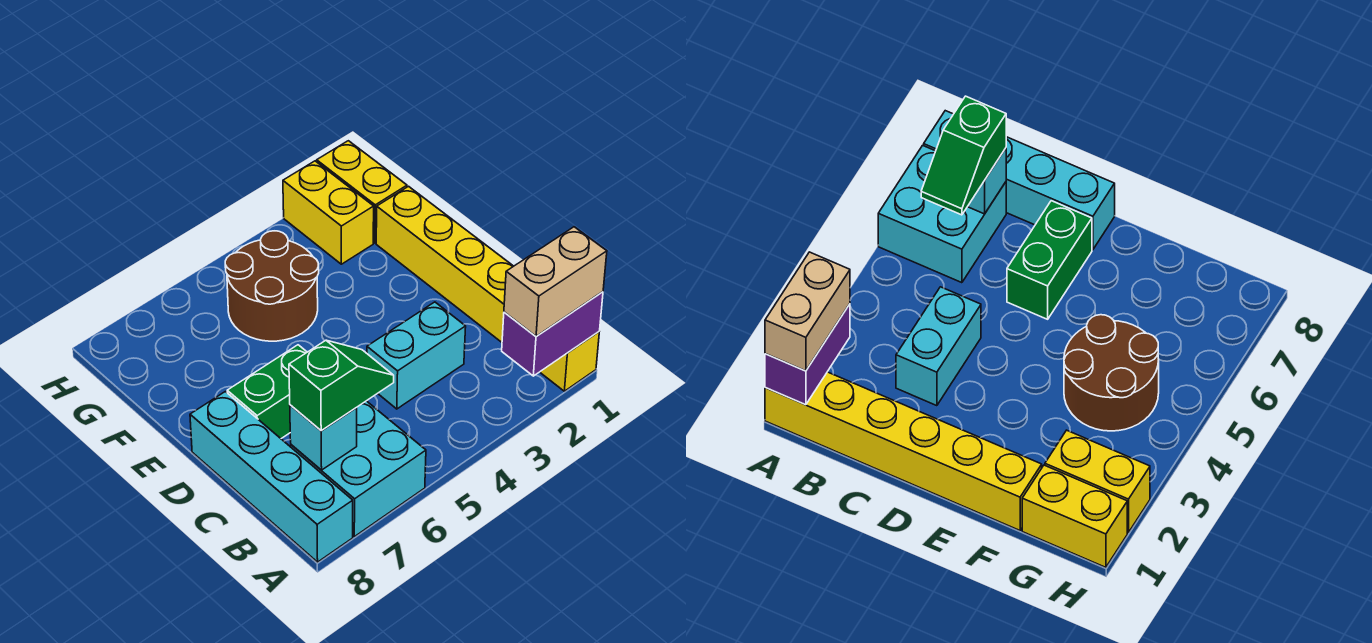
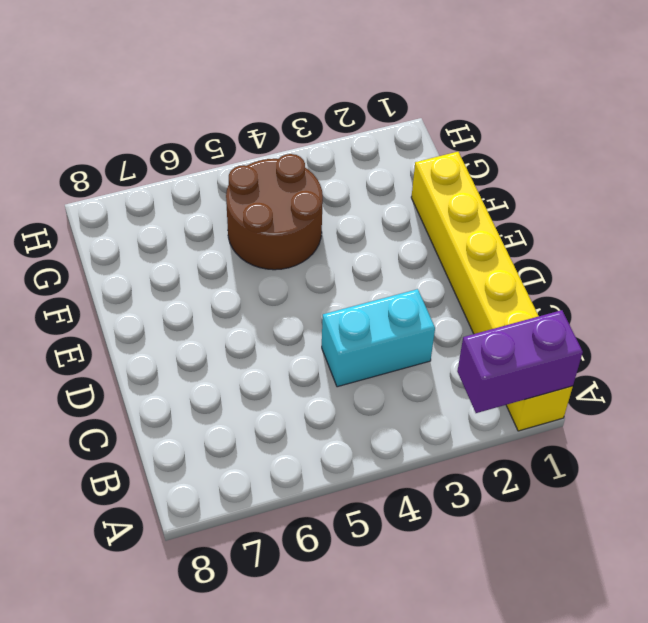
none -> cyan 2x2 brick [291,401,426,537]
none -> cyan 1x4 brick [190,392,353,562]
none -> green 1x2 brick [227,345,307,438]

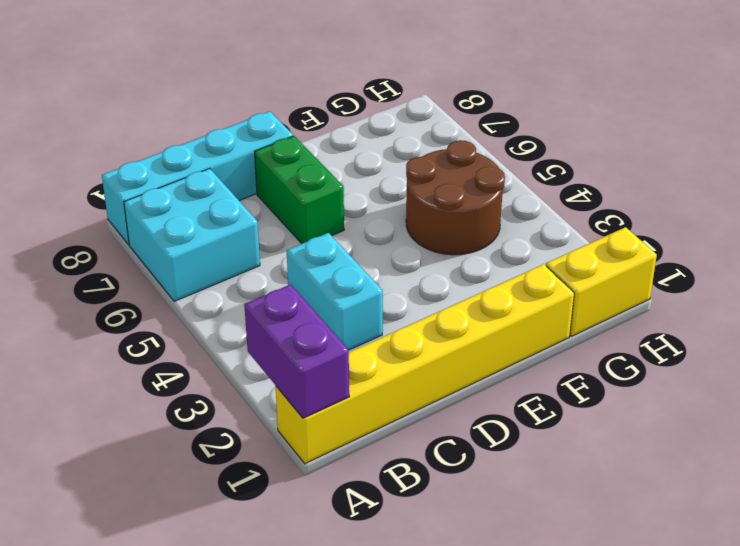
none -> yellow 1x2 brick [283,161,374,264]
none -> cyan 1x1 brick [290,405,357,470]
none -> tan 1x2 brick [504,227,607,336]

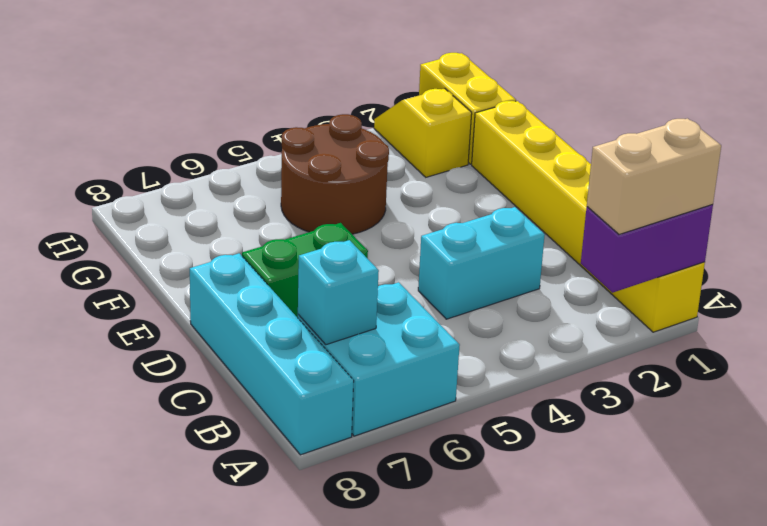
yellow 1x2 slope [374,88,472,177] -> yellow 1x2 brick [283,161,374,264]
none -> green 1x2 slope [289,340,394,430]

